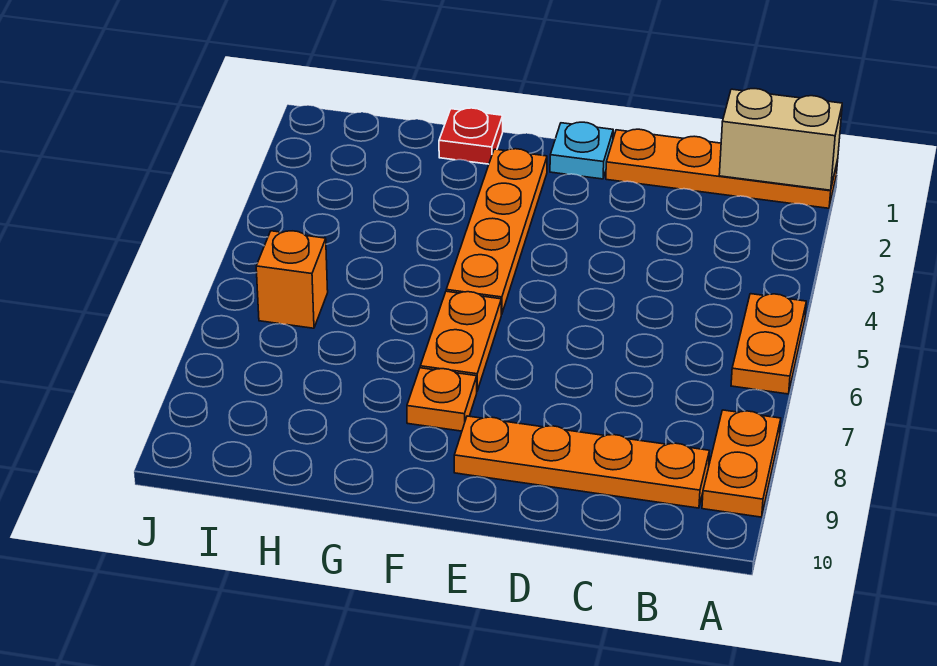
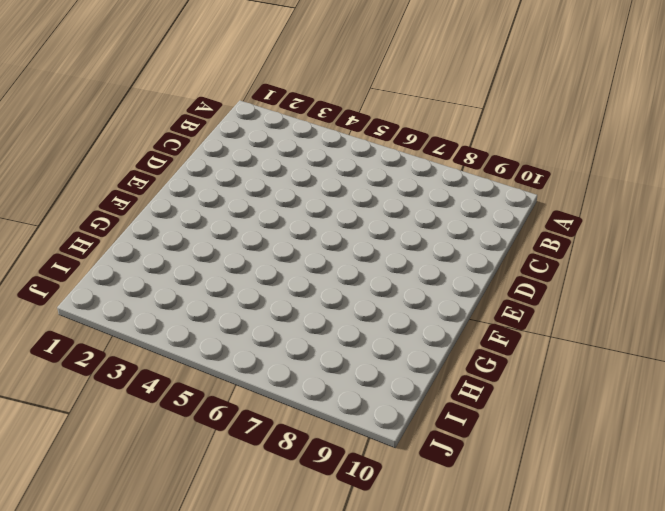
none -> orange 1x4 plate [606,129,838,208]
none -> orange 1x2 plate [731,294,806,394]

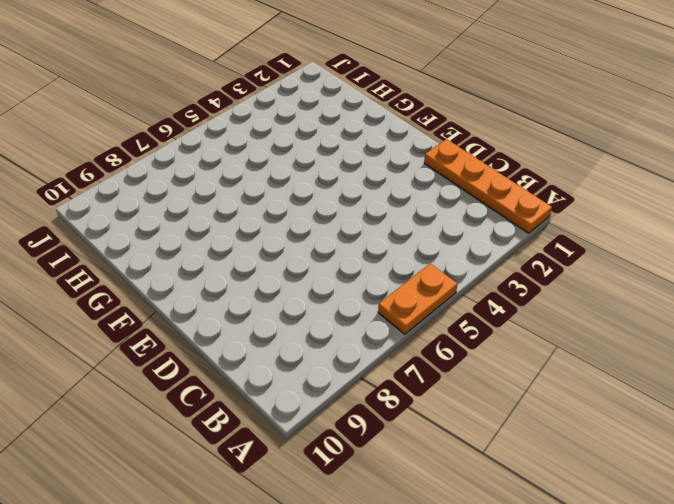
none -> orange 1x2 plate [702,410,781,517]
none -> orange 1x4 plate [454,416,709,508]

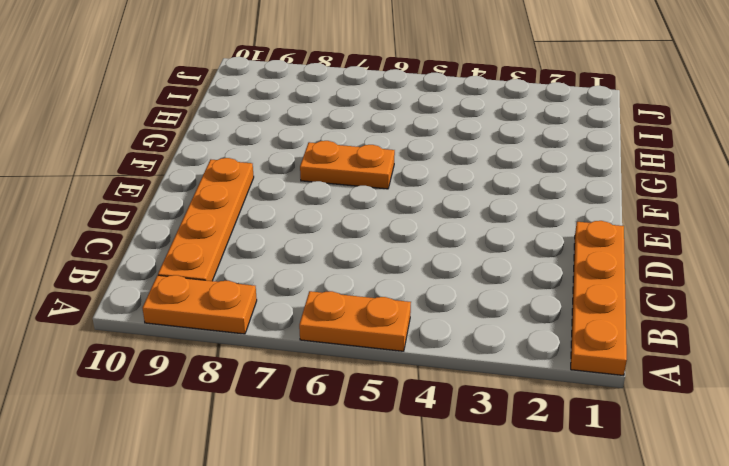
none -> cyan 1x1 plate [550,122,613,179]
none -> orange 1x4 plate [446,149,547,314]

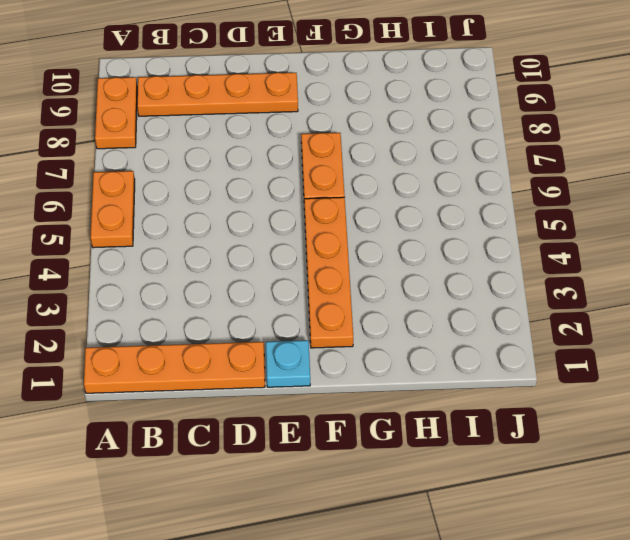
none -> orange 1x1 plate [407,368,477,431]
none -> red 1x1 plate [439,108,503,164]

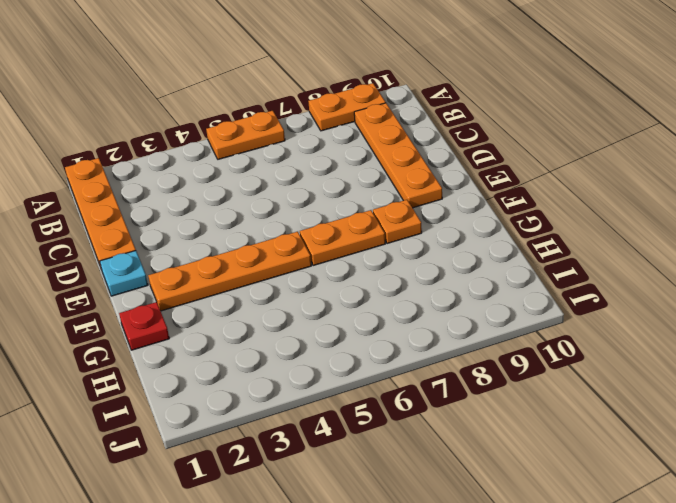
none -> orange 1x1 brick [256,231,328,328]
none -> tan 1x2 brick [719,89,842,190]

